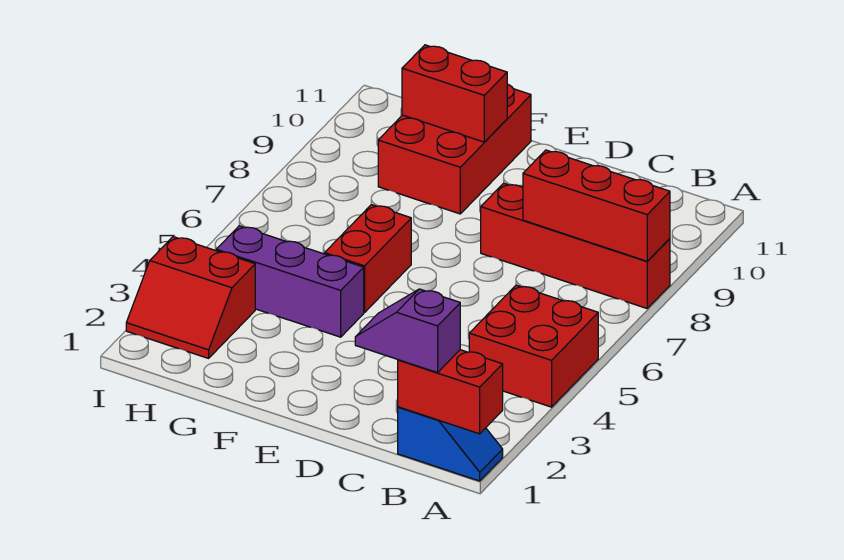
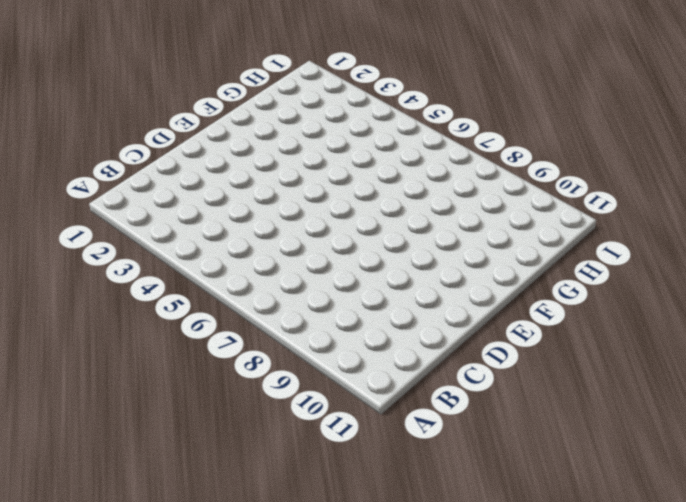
none -> blue 1x2 slope [398,407,503,481]
none -> red 2x2 brick [469,285,598,407]

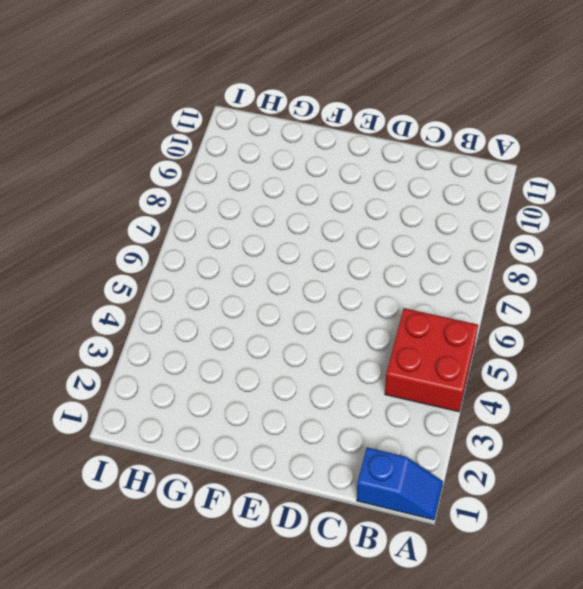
none -> red 1x4 brick [481,183,670,308]
none -> purple 1x3 brick [216,226,364,337]

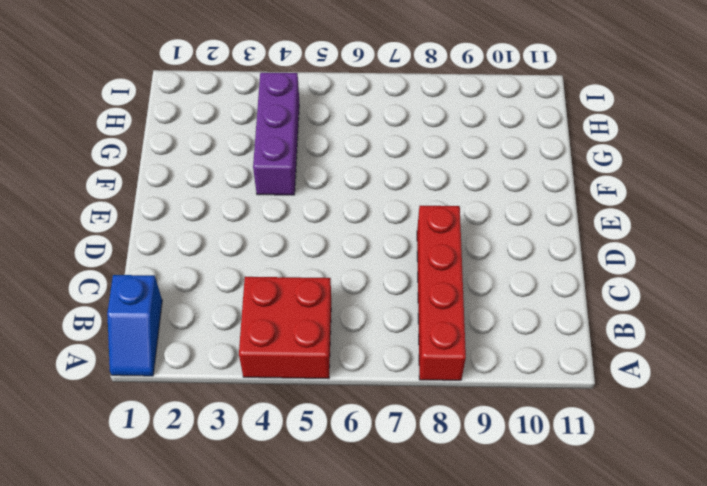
none -> red 1x2 brick [325,205,411,312]
none -> red 2x3 brick [378,84,531,214]

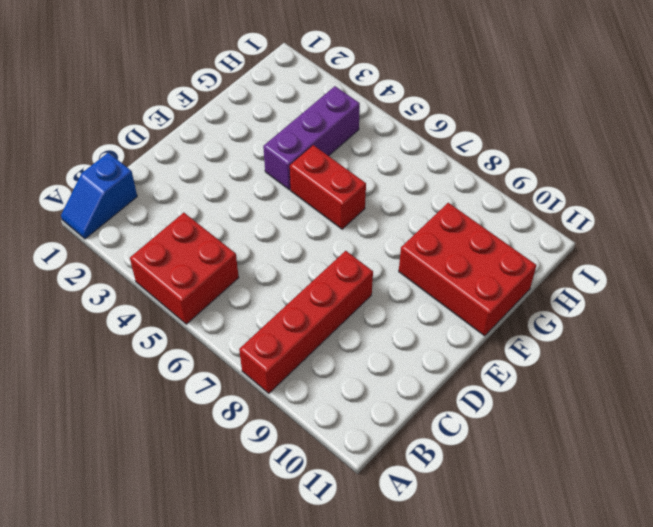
none -> red 2x2 slope [126,237,255,358]
none -> red 1x2 brick [398,350,503,434]

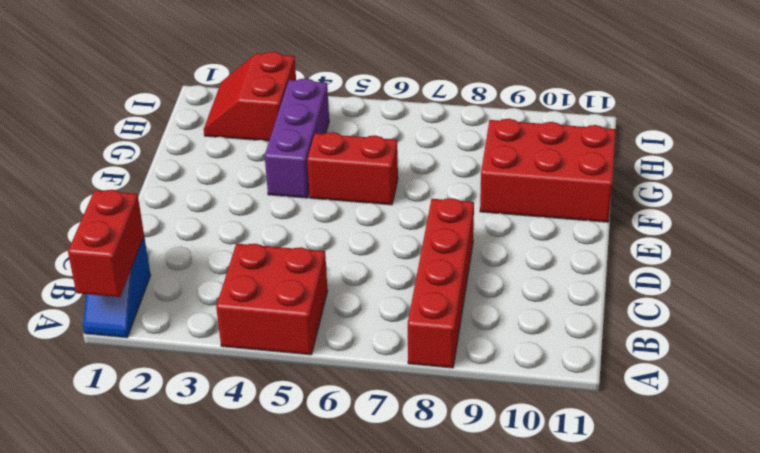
none -> red 1x3 brick [523,150,670,261]
none -> red 1x2 brick [402,45,507,142]

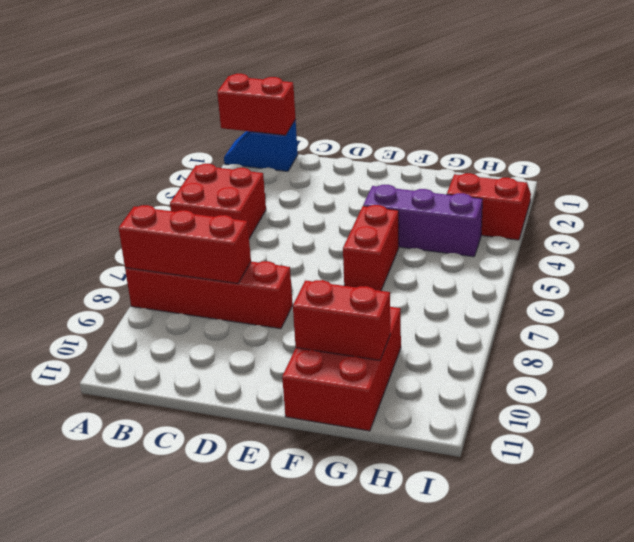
none -> purple 1x2 slope [355,289,460,373]

